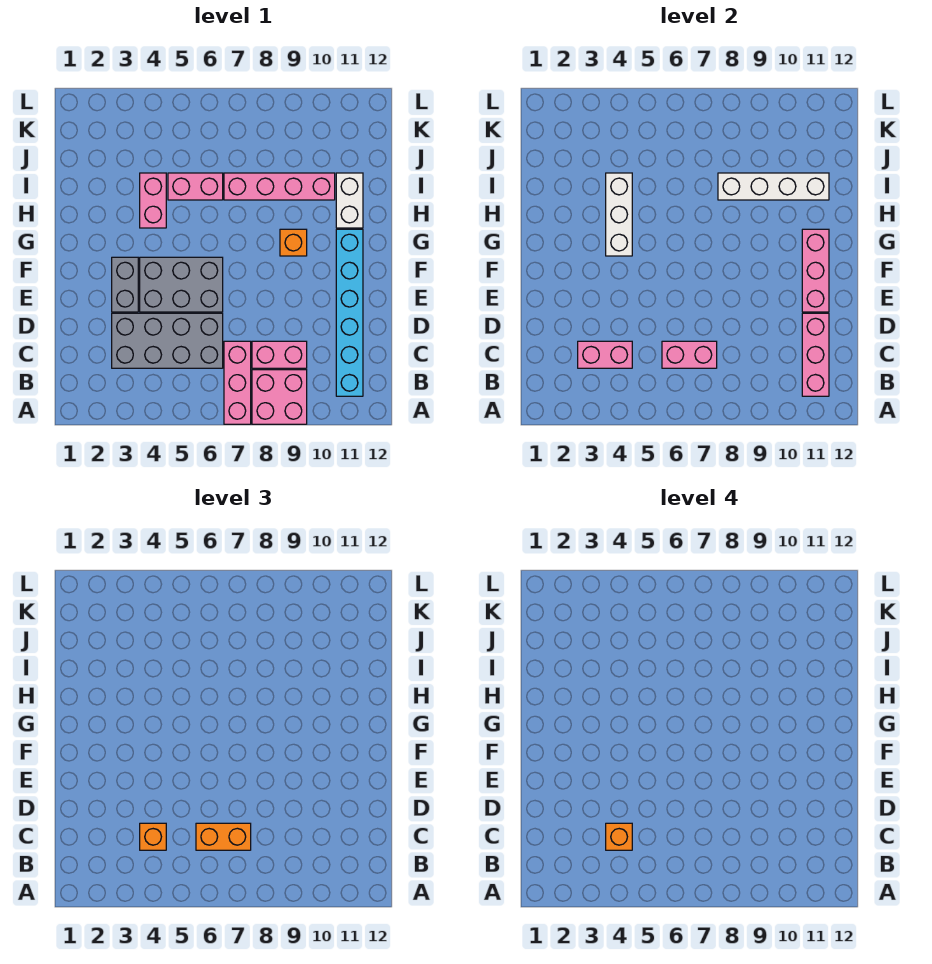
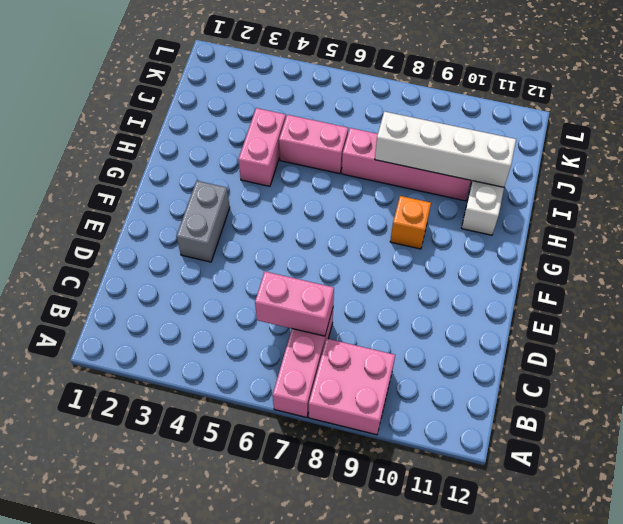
none -> cyan 1x6 brick [336,229,363,396]
none -> grey 2x4 brick [112,313,223,368]
none -> pink 1x2 brick [252,341,307,368]

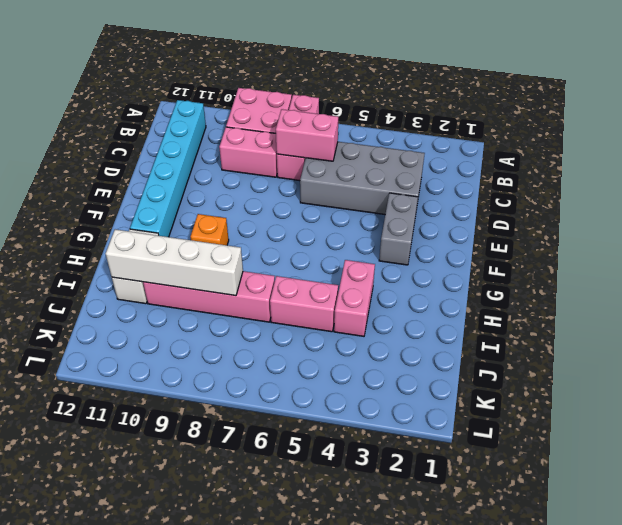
none -> grey 2x3 brick [140,257,223,312]
none -> pink 1x3 brick [802,313,829,396]
none -> pink 1x2 brick [578,341,632,368]

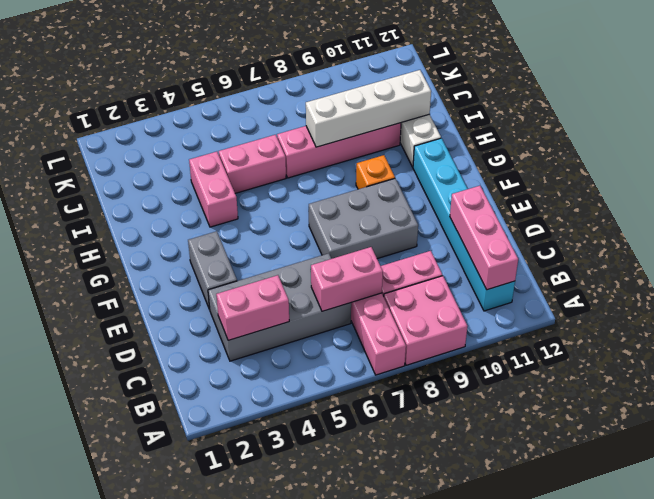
grey 2x3 brick [309,179,418,259] -> grey 2x3 brick moved to [140,257,223,312]
none -> pink 1x3 brick [802,229,829,312]
none -> white 1x3 brick [606,173,632,256]
none -> orange 1x1 brick [140,823,166,850]

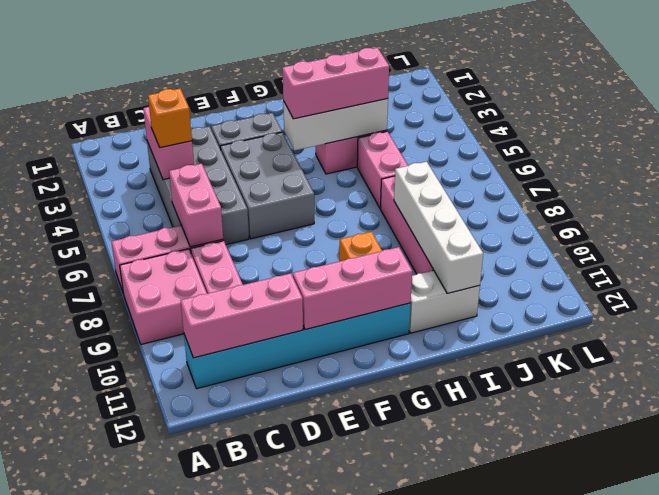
pink 1x3 brick [282,48,389,119] -> none
none -> orange 1x2 brick [196,823,251,850]
none -> orange 1x1 brick [606,823,632,850]

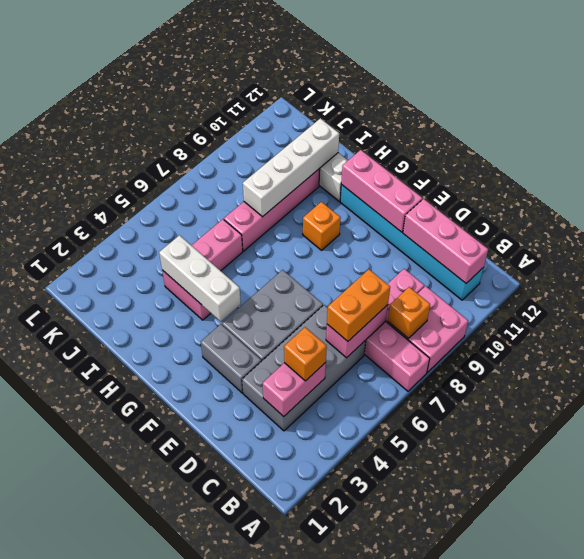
orange 1x1 brick [388,287,430,338] -> orange 1x1 brick moved to [606,823,632,850]

